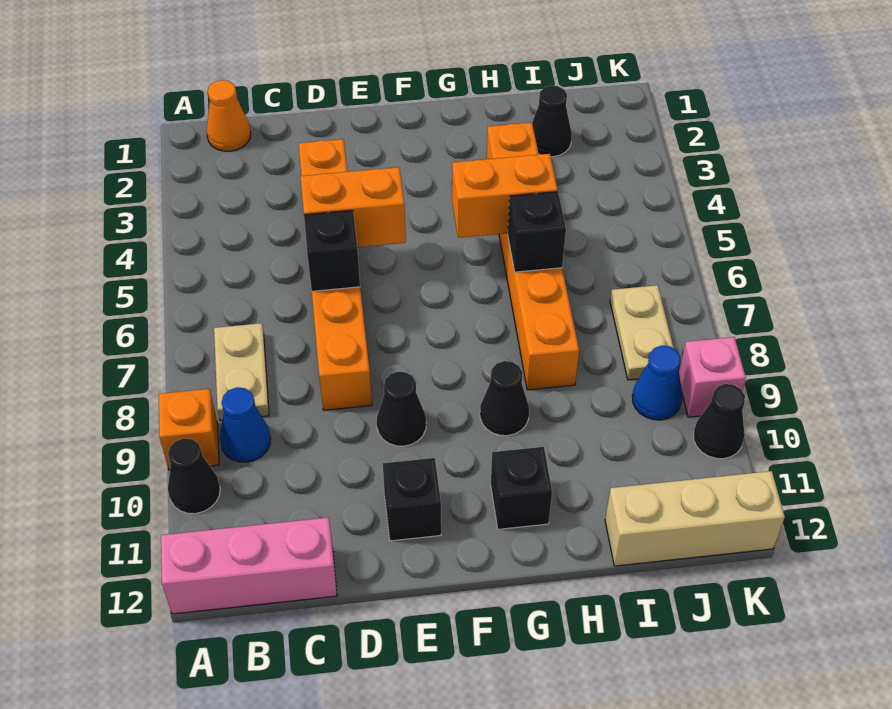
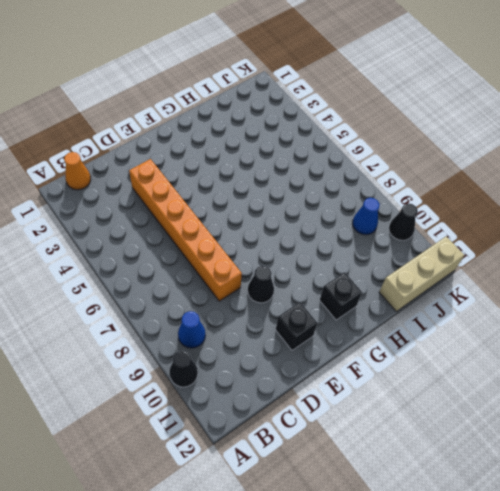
none -> orange 1x1 brick [159,389,219,470]
none -> pink 1x3 brick [161,518,337,614]
none -> tan 1x2 plate [214,323,269,421]

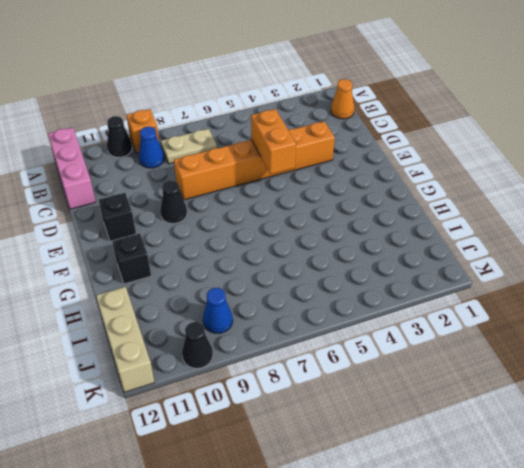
none -> black 1x1 cone [480,361,529,436]
none -> orange 1x6 brick [487,123,579,390]
none -> black 1x1 cone [532,86,572,157]

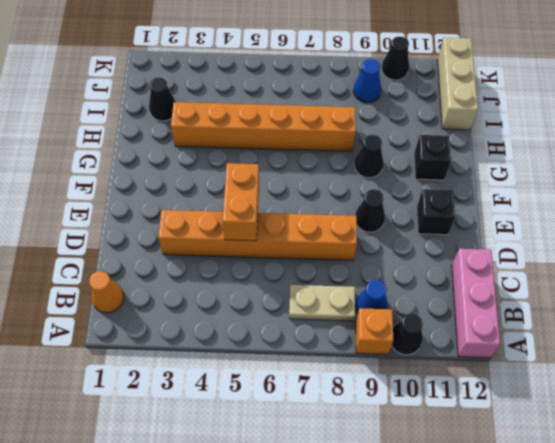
none -> tan 1x2 plate [610,285,674,380]
none -> pink 1x1 brick [679,337,746,417]
none -> black 1x1 brick [304,210,360,291]

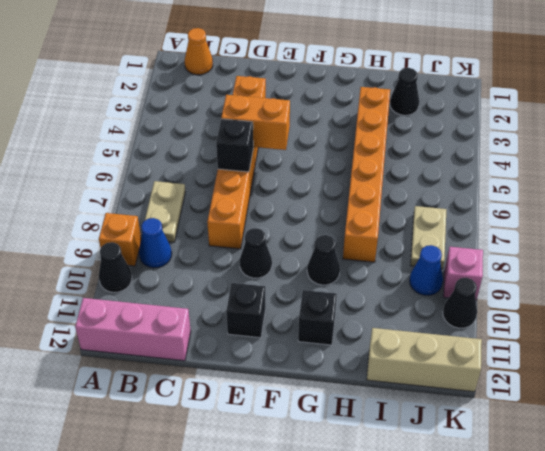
none -> orange 1x2 brick [452,154,558,238]
none -> black 1x1 brick [507,192,566,272]

